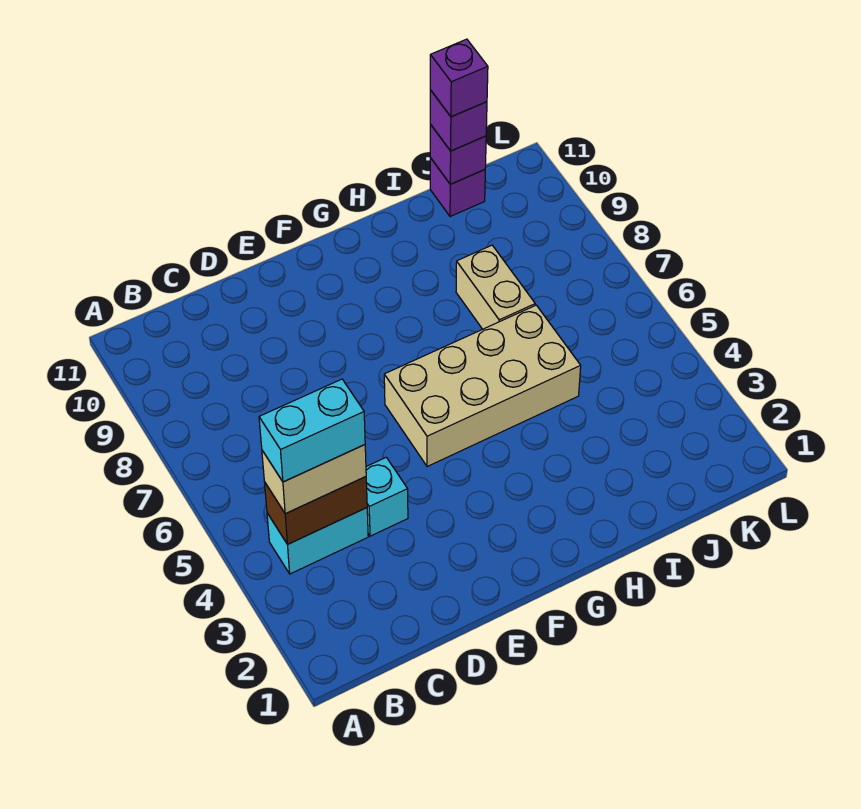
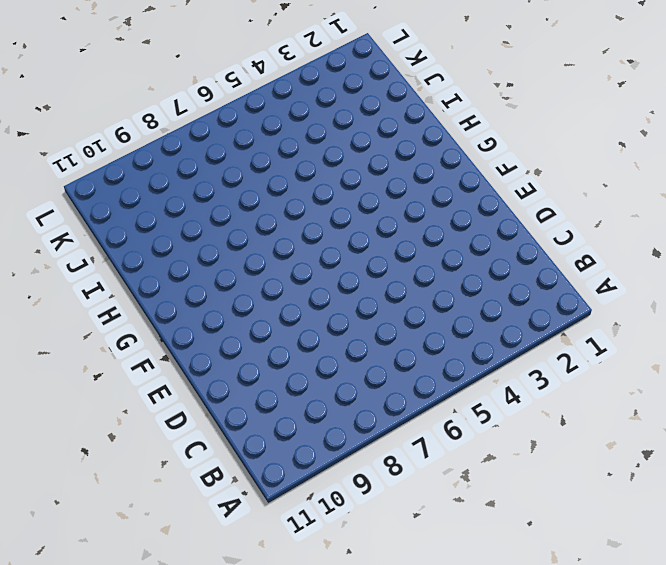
none -> cyan 1x2 brick [267,508,368,574]
none -> cyan 1x1 brick [366,457,408,536]

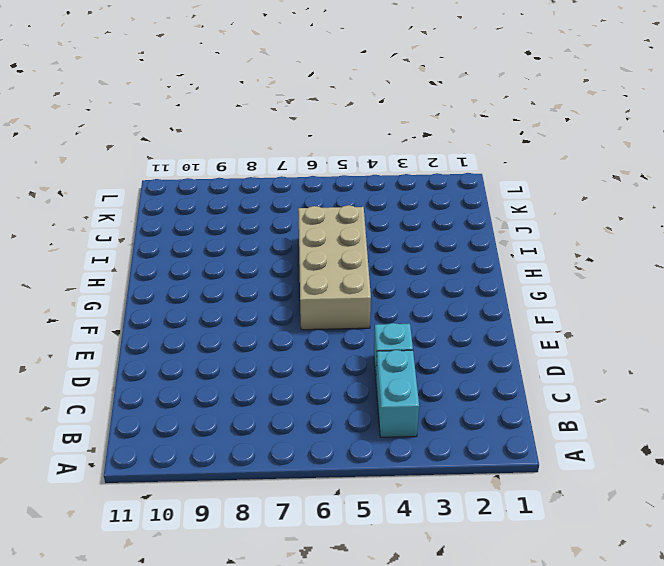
none -> tan 1x2 brick [456,245,535,329]
none -> purple 1x1 brick [430,158,485,217]

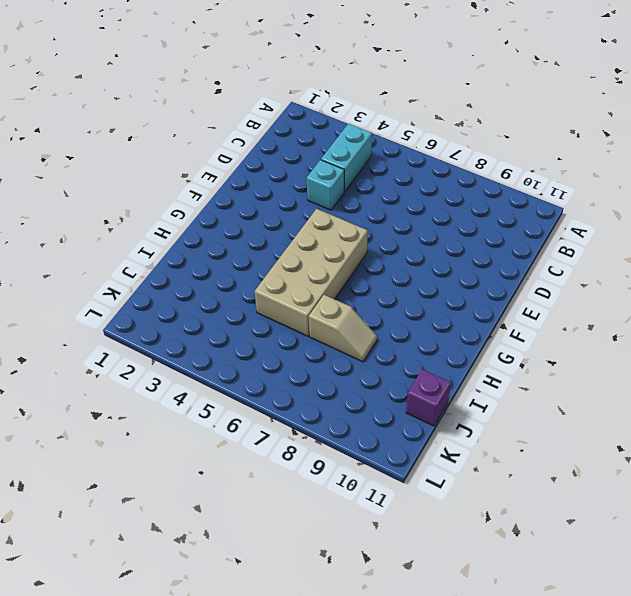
tan 1x2 slope [309,295,377,362] -> tan 1x2 brick [456,245,535,329]
none -> brown 1x2 brick [265,477,367,544]
none -> purple 1x1 brick [430,124,486,184]

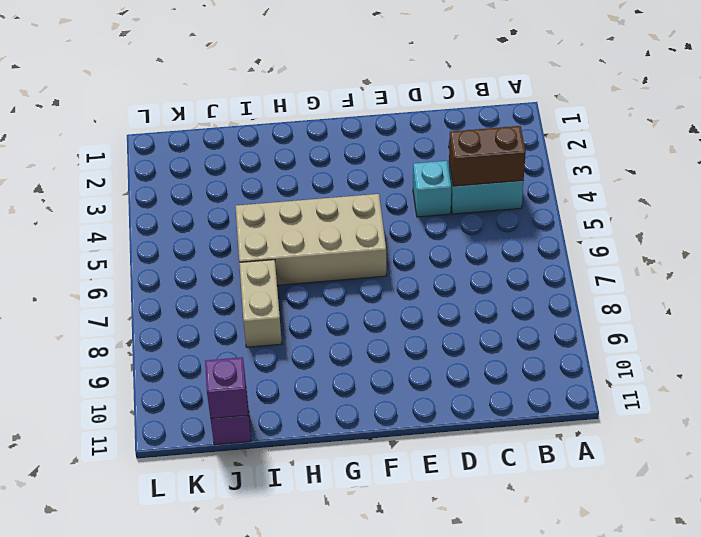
none -> tan 1x2 brick [262,445,366,514]
none -> purple 1x1 brick [430,90,487,151]

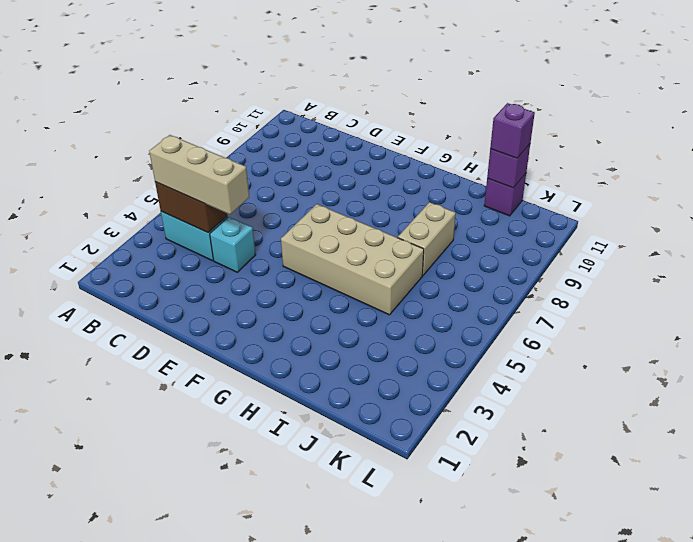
tan 1x3 brick [149,135,249,215] -> tan 1x2 brick [262,445,366,514]
none -> cyan 1x2 brick [259,379,365,482]
none -> purple 1x1 brick [430,39,488,117]

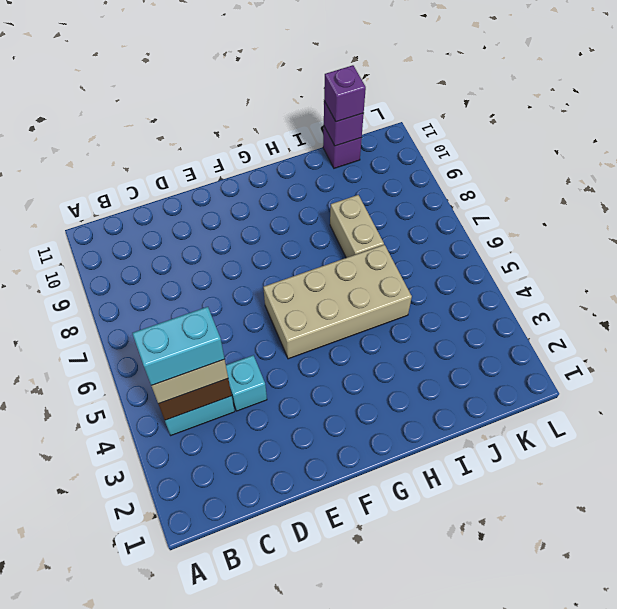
none -> purple 1x1 brick [430,39,488,117]

